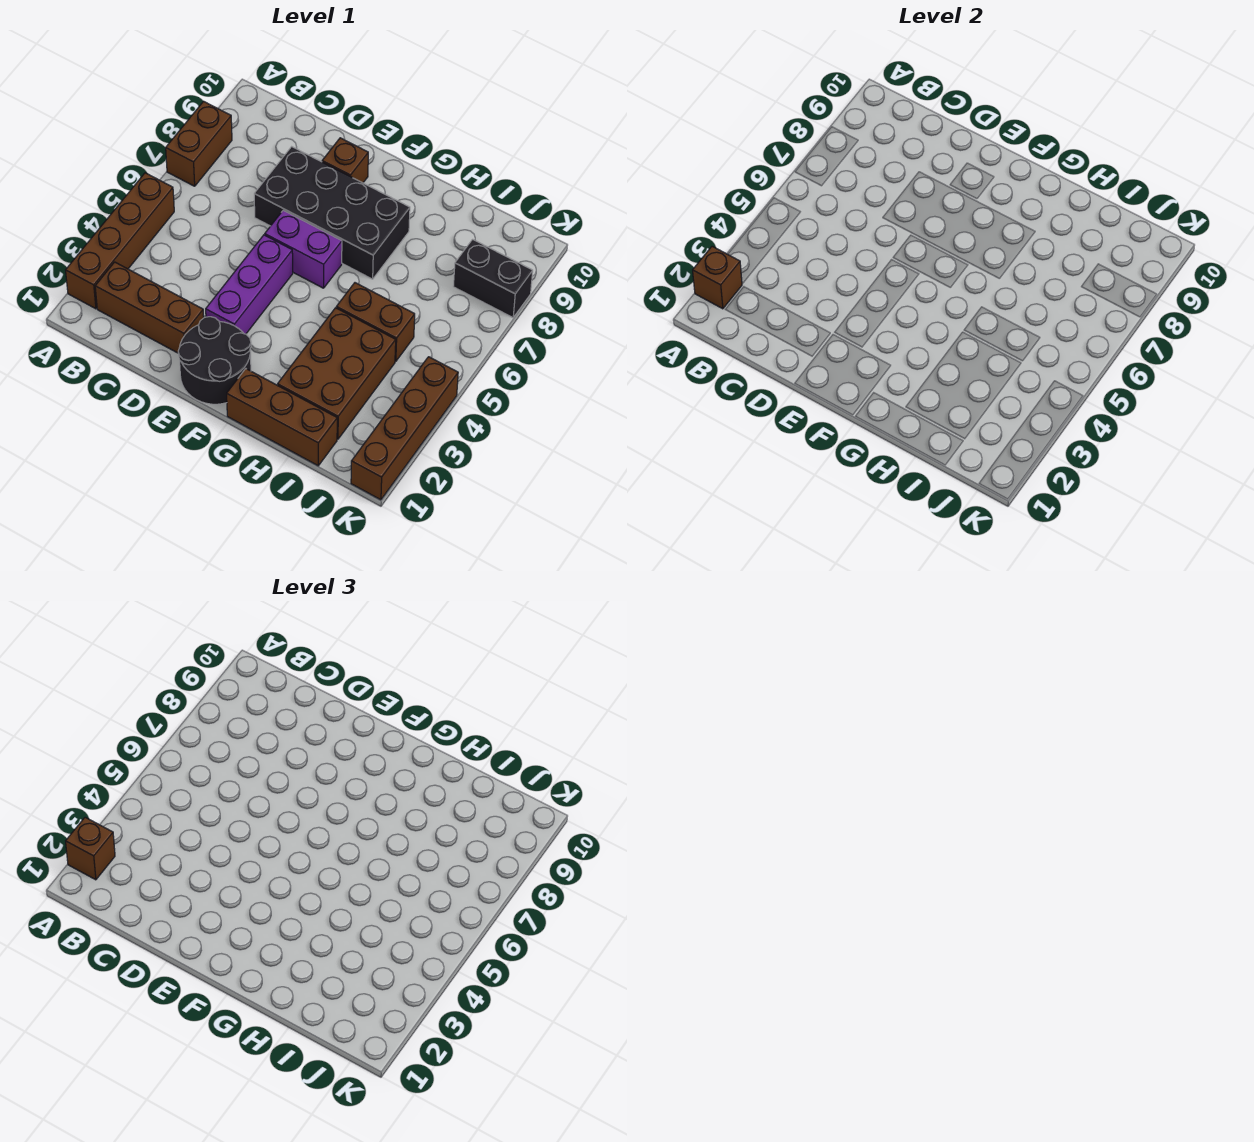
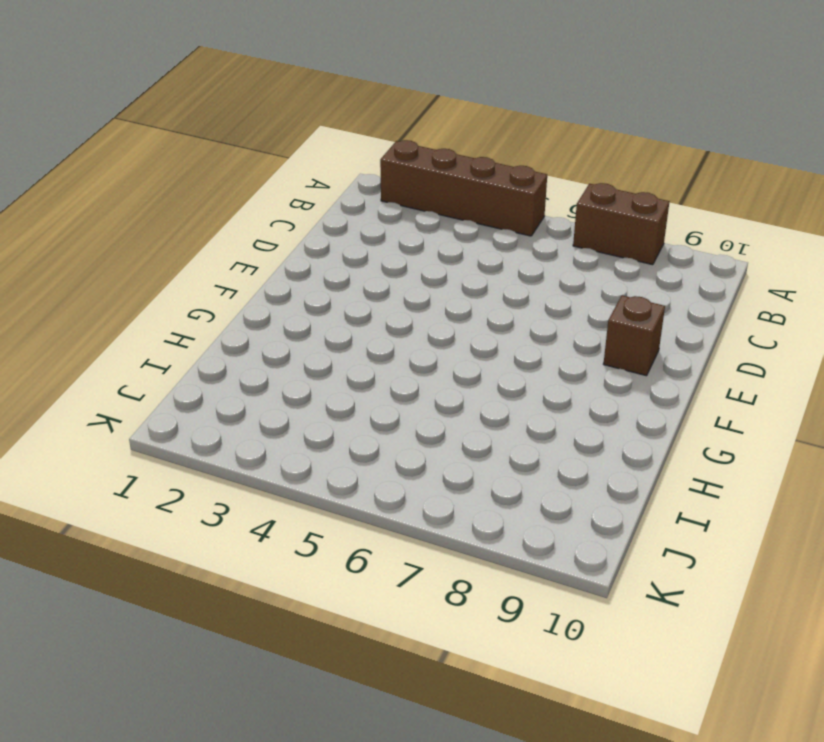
none -> brown 1x3 brick [95,262,204,353]
none -> black 2x4 brick [254,147,410,279]
none -> black 2x2 round brick [178,317,251,404]

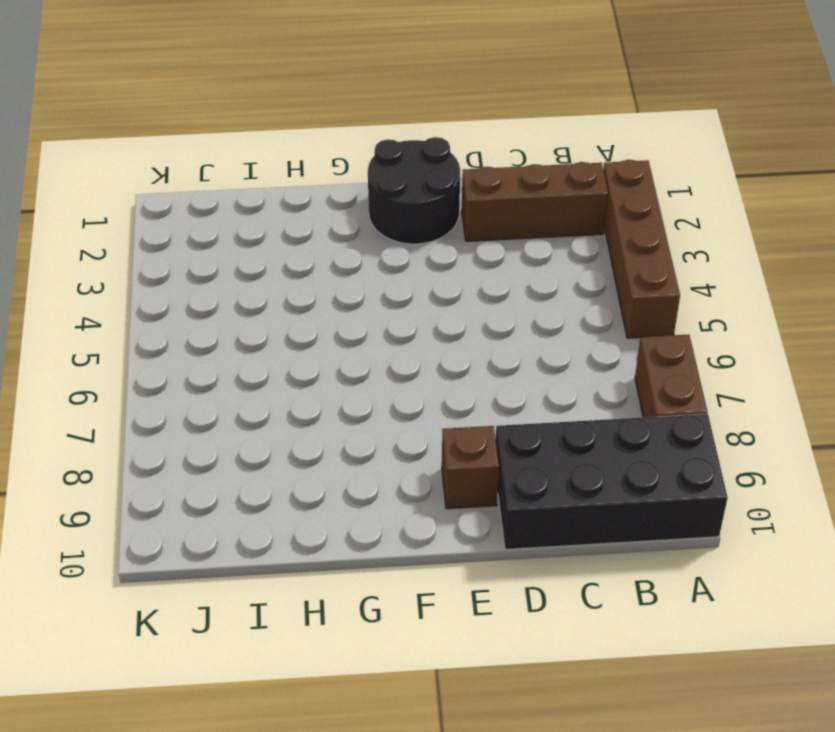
black 2x4 brick [496,414,728,549] -> black 2x4 brick moved to [254,147,410,279]
none -> purple 1x3 brick [206,235,293,334]
none -> purple 1x2 brick [265,210,342,288]
none -> brown 1x3 brick [227,369,337,466]

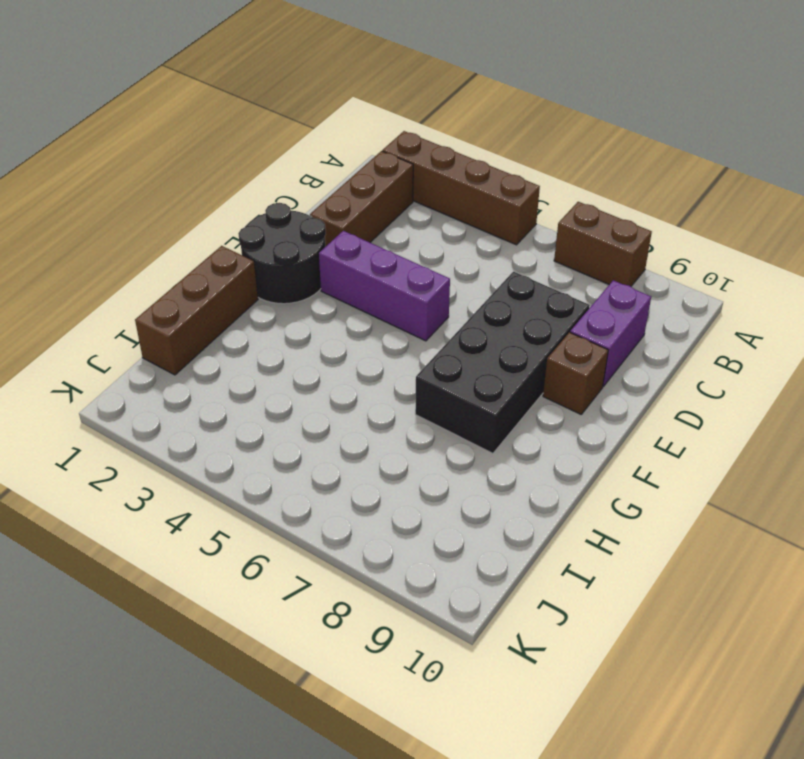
purple 1x2 brick [570,280,651,386] -> purple 1x2 brick moved to [265,210,342,288]
none -> brown 2x3 brick [278,308,396,439]
none -> brown 1x2 brick [336,283,415,362]
none -> black 1x2 brick [453,239,533,318]

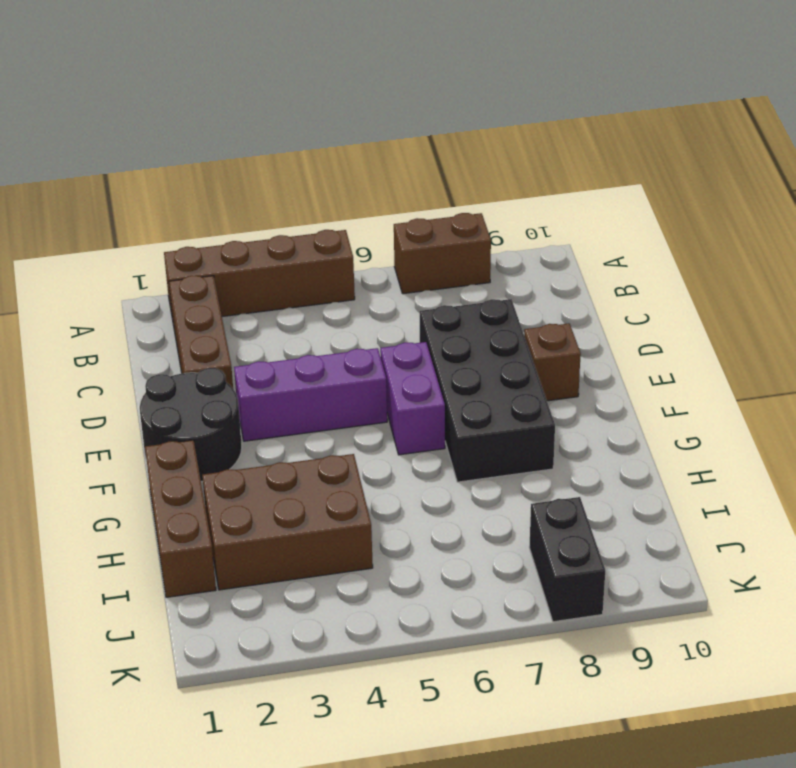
none -> brown 1x2 brick [336,283,415,362]
none -> brown 1x4 brick [351,357,458,500]
none -> brown 1x1 brick [693,246,742,309]

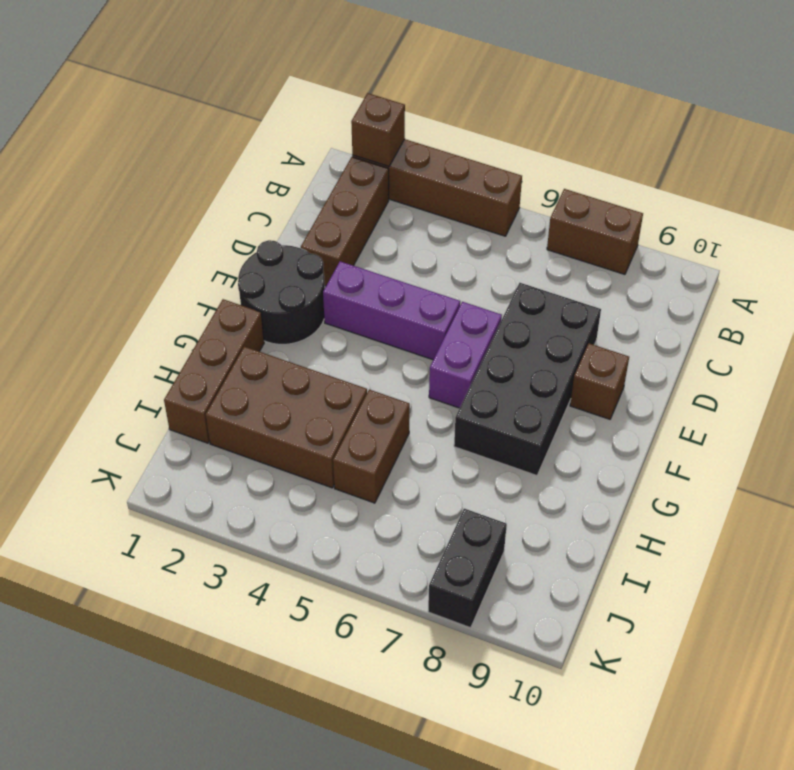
none -> brown 1x4 brick [351,357,458,500]
none -> brown 1x1 brick [66,817,115,880]

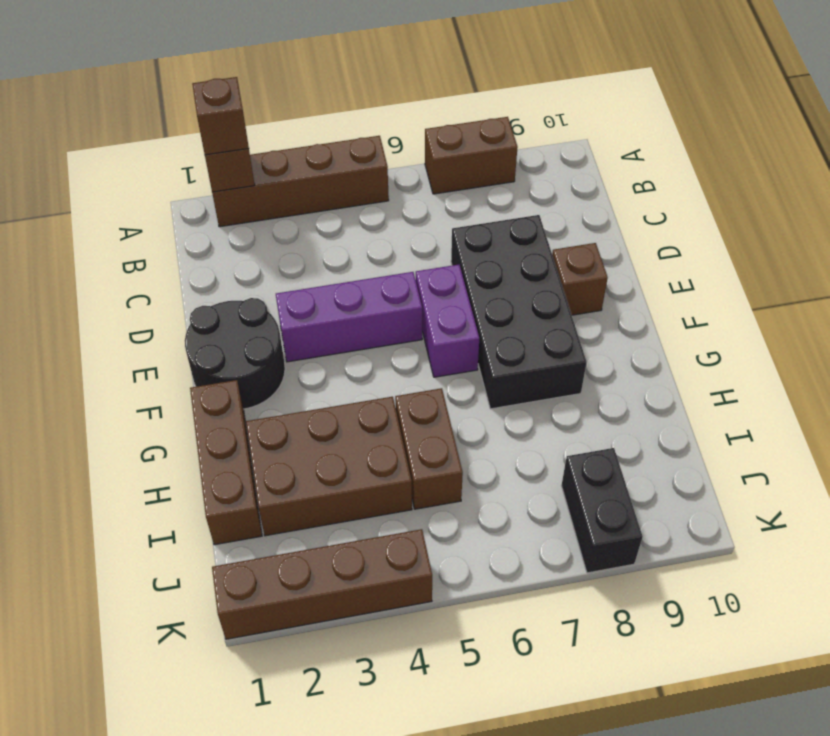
none -> brown 1x3 brick [95,262,204,353]

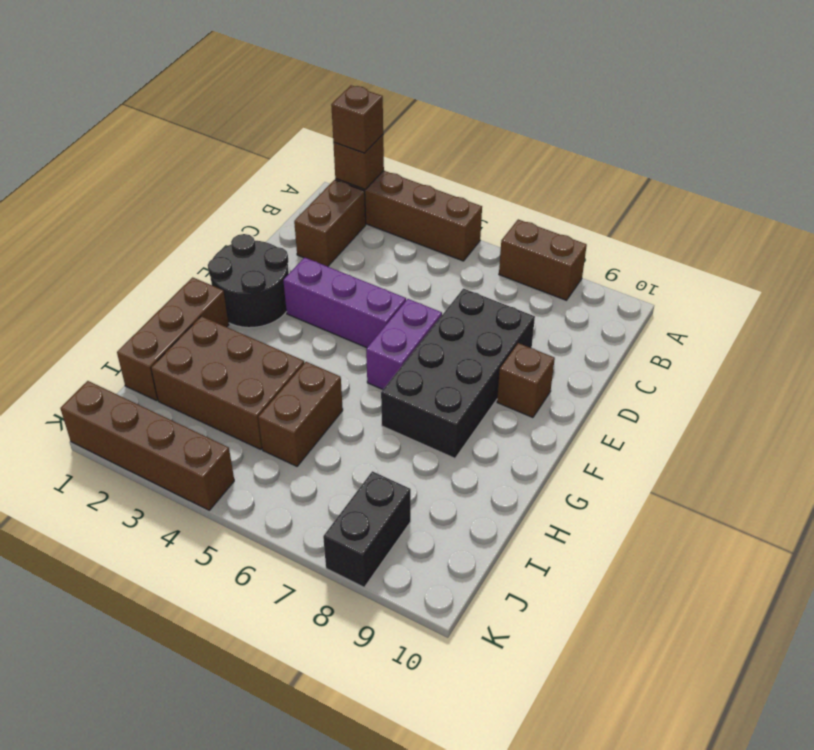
brown 1x2 brick [294,180,366,267] -> brown 1x3 brick [95,262,204,353]

